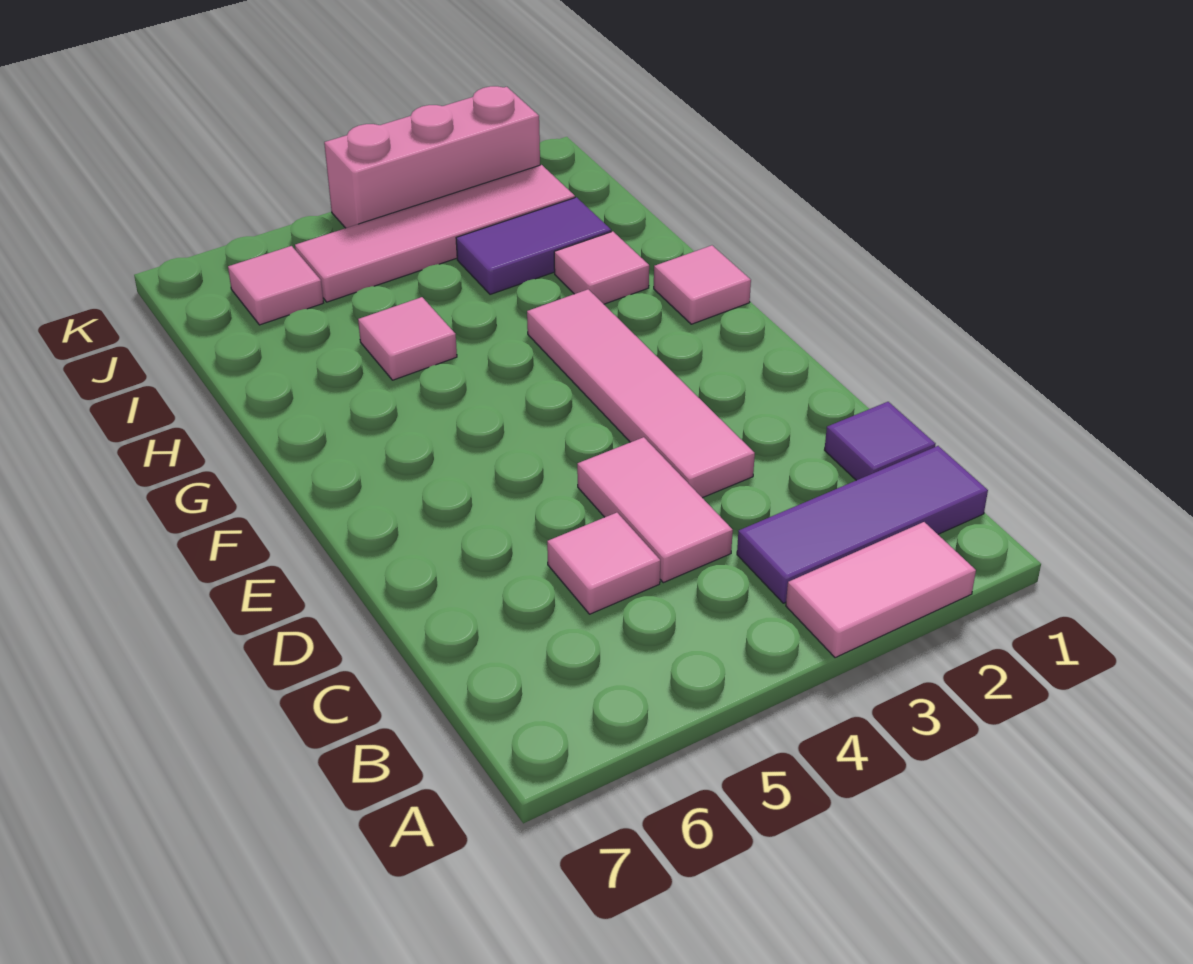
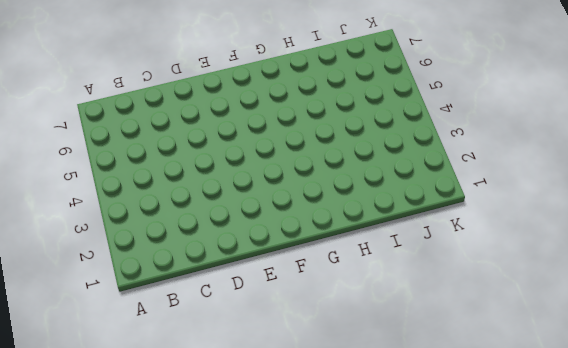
none -> pink 1x2 tile [786,522,976,658]
none -> purple 1x3 tile [737,446,988,603]
none -> purple 1x1 tile [825,402,935,480]

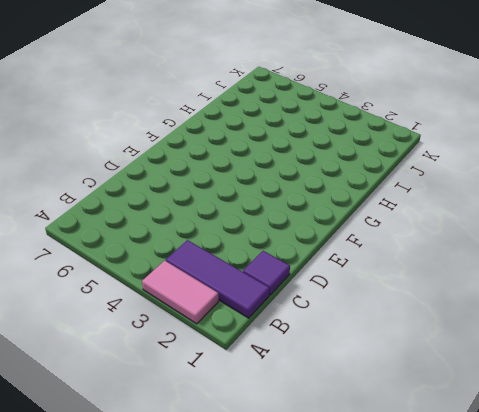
none -> pink 1x2 tile [577,437,733,583]
none -> pink 1x1 tile [547,513,660,614]
none -> pink 1x4 tile [527,289,755,498]

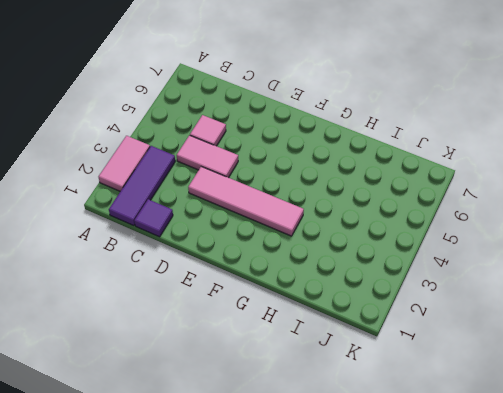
none -> pink 1x1 tile [654,245,751,324]
none -> pink 1x1 tile [554,231,649,304]
none -> pink 1x1 tile [358,297,457,380]

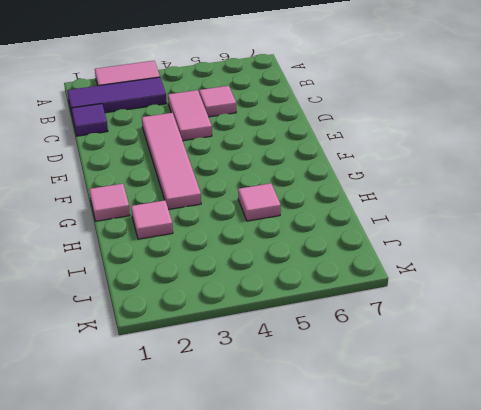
none -> purple 1x2 tile [456,197,611,294]
none -> pink 1x4 tile [295,165,575,302]
none -> pink 1x1 tile [228,246,323,325]

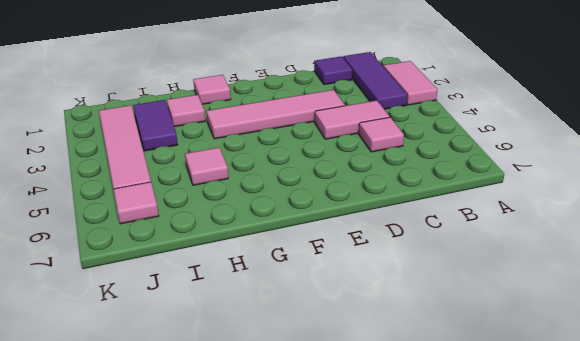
none -> pink 1x3 brick [324,86,540,228]

